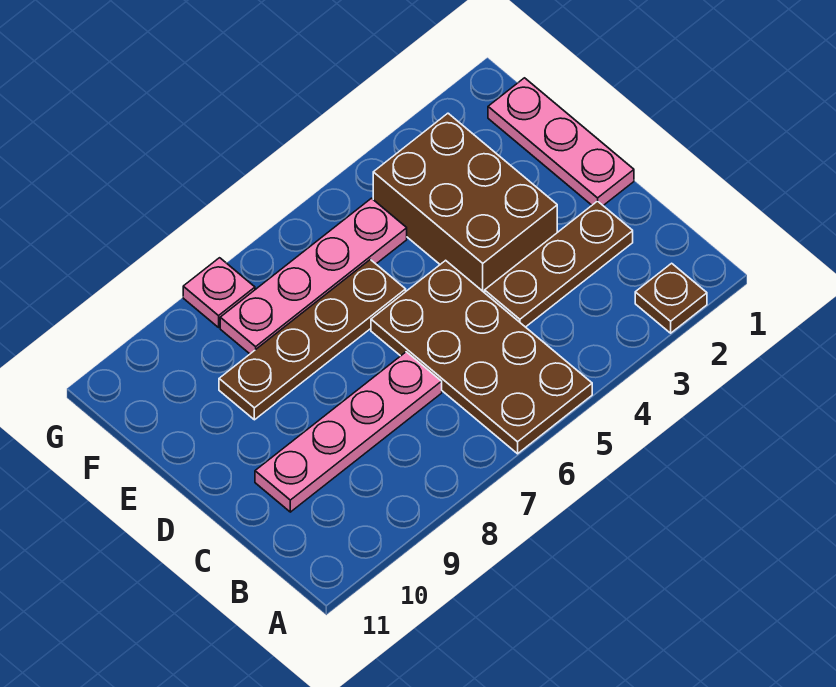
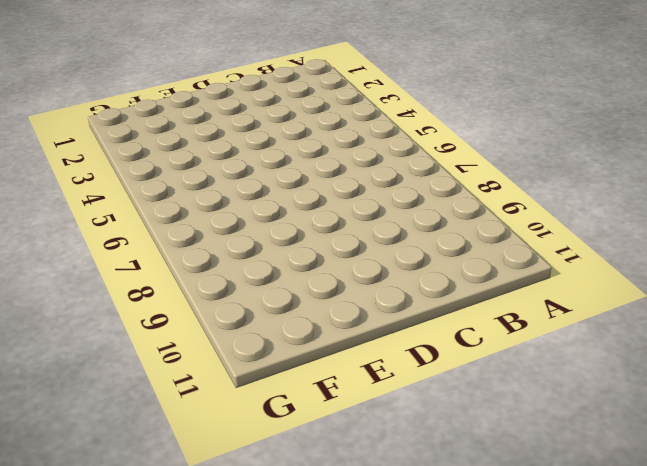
none -> brown 1x1 plate [635,263,707,333]
none -> brown 2x4 plate [371,260,592,454]

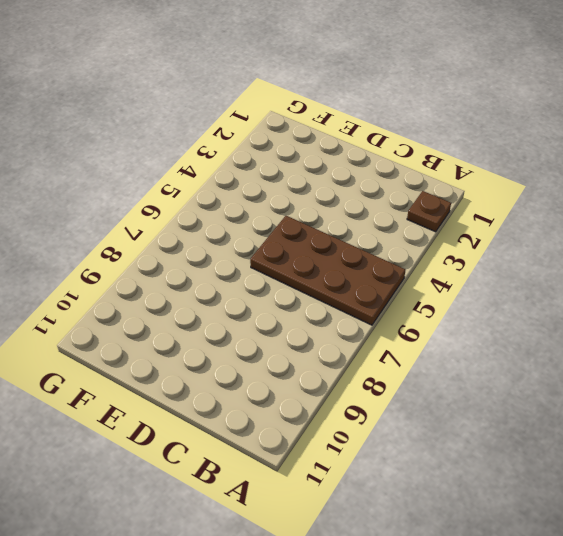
none -> brown 1x3 plate [485,201,633,327]
none -> pink 1x4 plate [255,352,442,512]

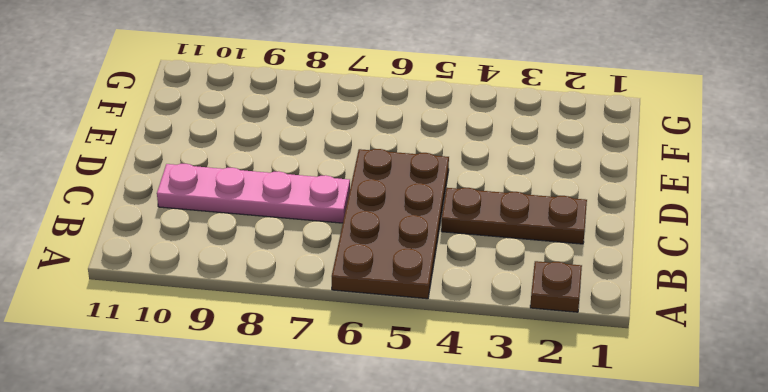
none -> pink 1x3 plate [488,78,634,205]
none -> brown 2x3 brick [373,113,557,293]

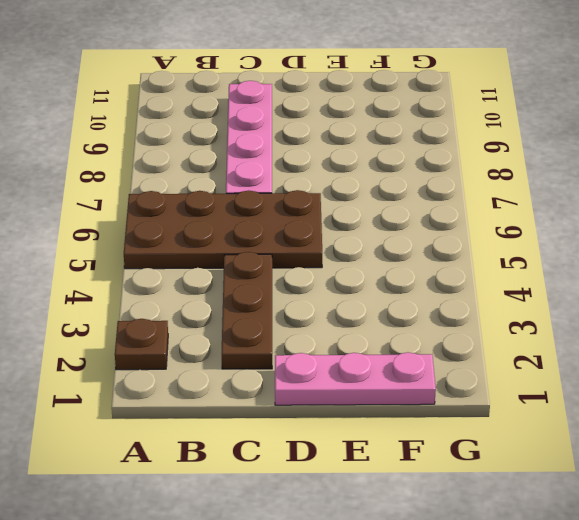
none -> brown 2x3 brick [373,113,557,293]
none -> brown 1x4 plate [219,260,406,420]

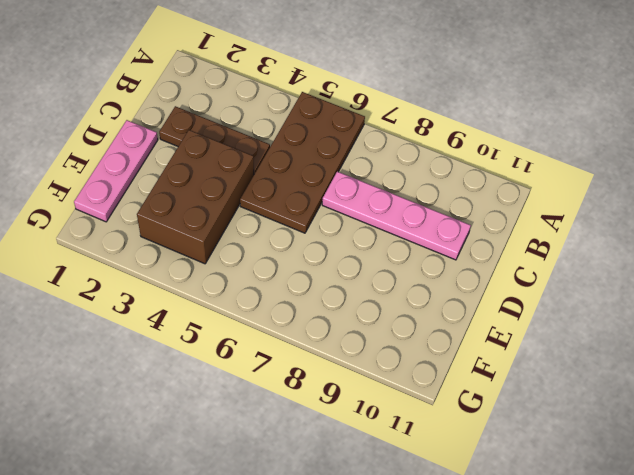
none -> brown 1x1 plate [635,263,707,333]
none -> brown 1x4 plate [219,260,406,420]

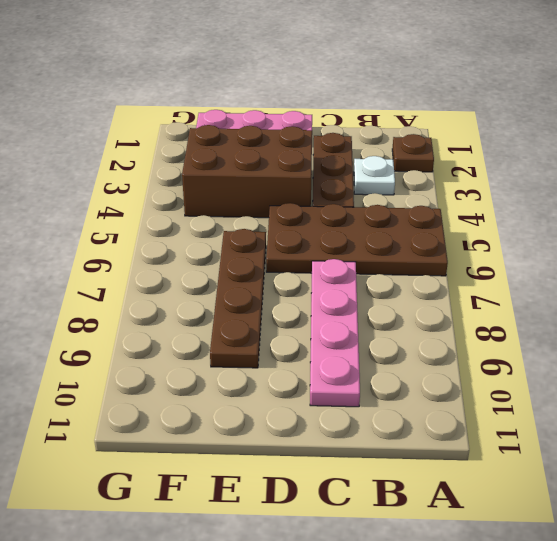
white 1x1 plate [354,156,395,195] -> none
none -> pink 1x4 plate [220,198,407,354]
none -> pink 1x1 plate [183,258,255,327]

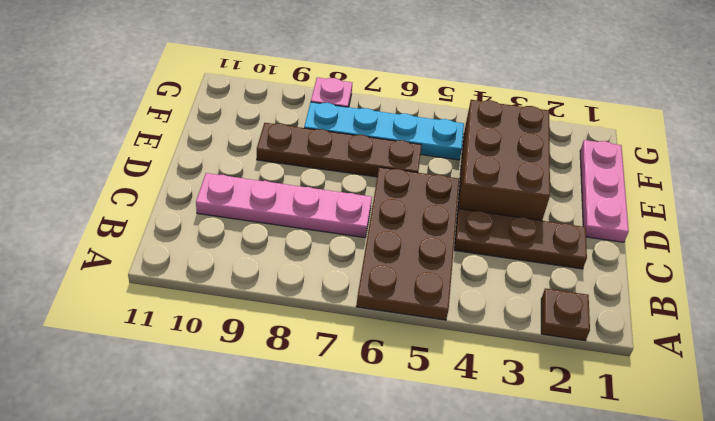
cyan 1x4 plate [304,102,464,160] -> pink 1x4 plate [220,198,407,354]

